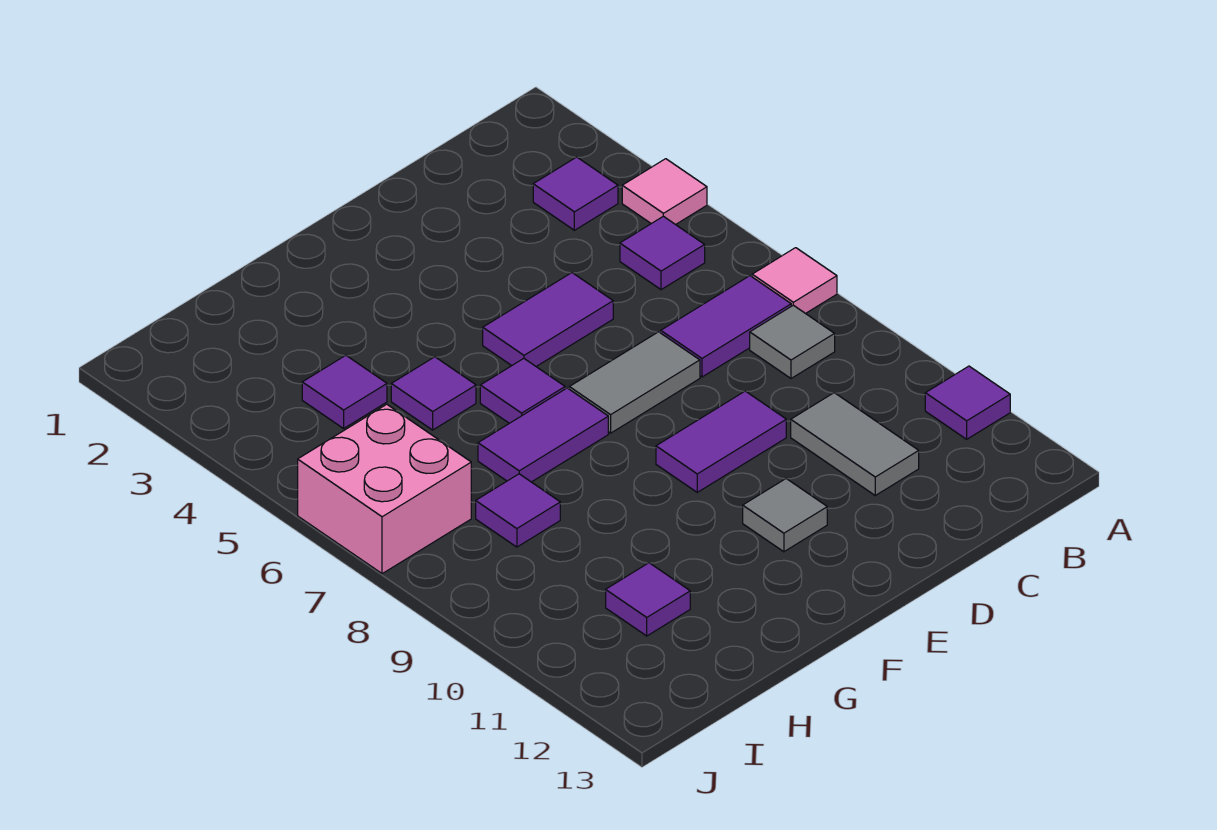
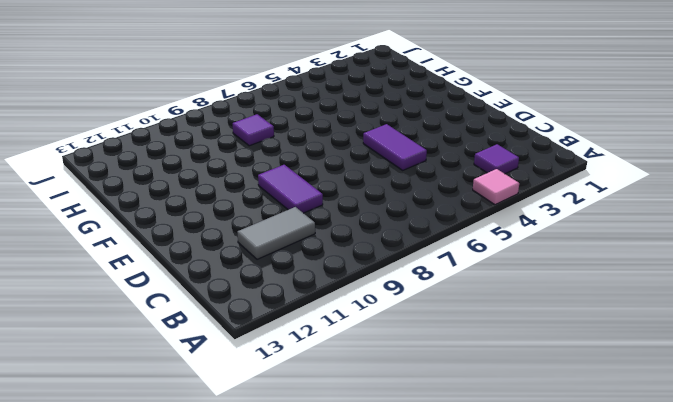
none -> pink 1x1 tile [752,248,837,314]
none -> purple 1x1 tile [925,366,1010,439]
none -> purple 1x1 tile [620,216,705,290]

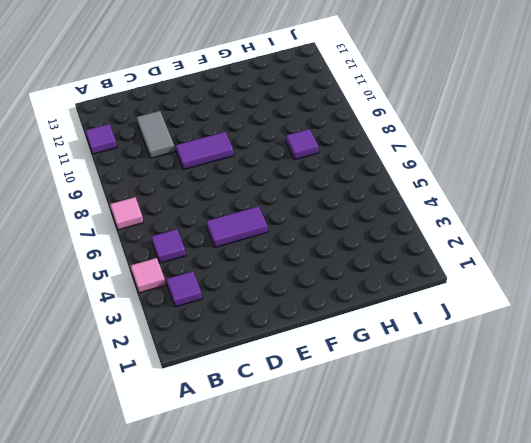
none -> purple 1x2 tile [661,276,791,377]
none -> grey 1x1 tile [750,305,835,378]
none -> grey 1x2 tile [569,332,700,433]

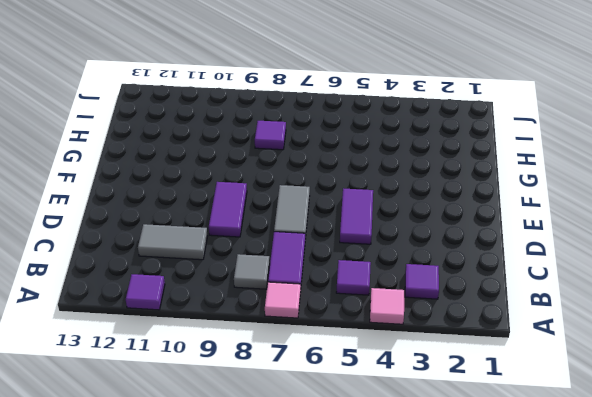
none -> grey 1x1 tile [743,479,827,552]
none -> purple 1x1 tile [480,359,565,423]
none -> purple 1x2 tile [478,388,608,482]

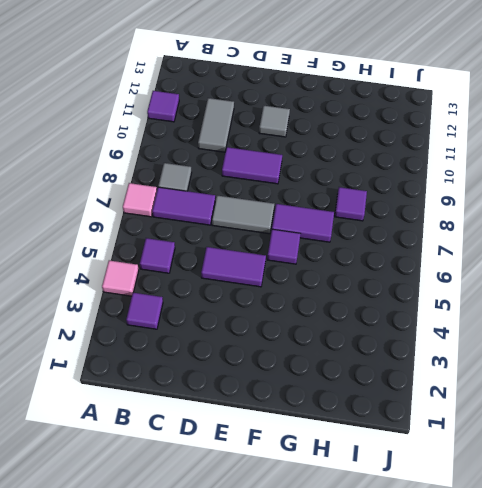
none -> purple 1x1 tile [391,357,476,430]
none -> purple 1x1 tile [302,355,387,428]
none -> purple 1x1 tile [606,563,690,636]

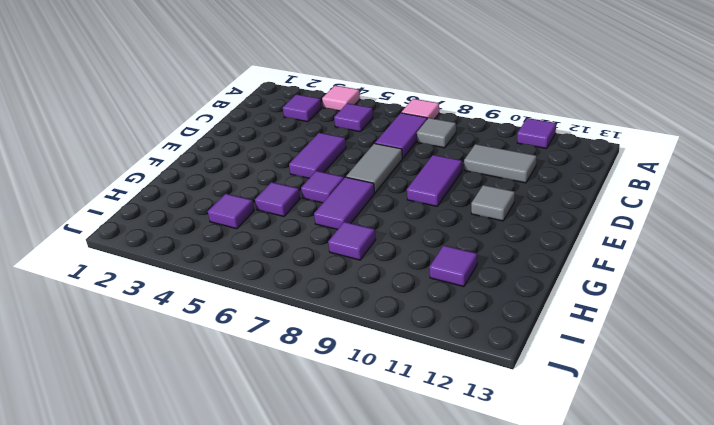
none -> pink 2x2 brick [298,404,471,574]

